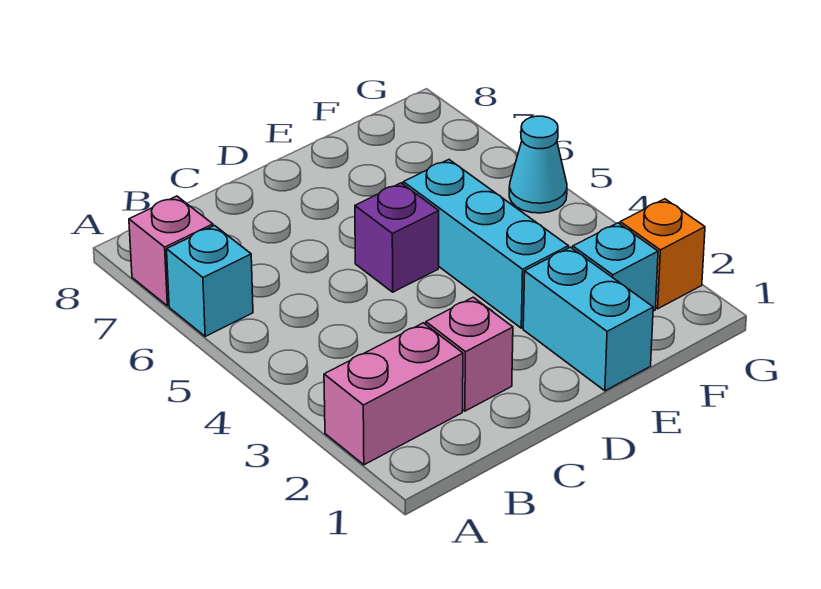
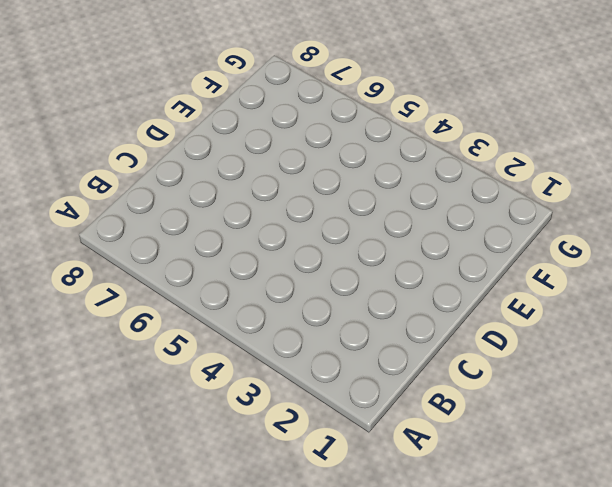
none -> pink 1x2 brick [324,323,463,465]
none -> cyan 1x1 brick [167,226,253,336]

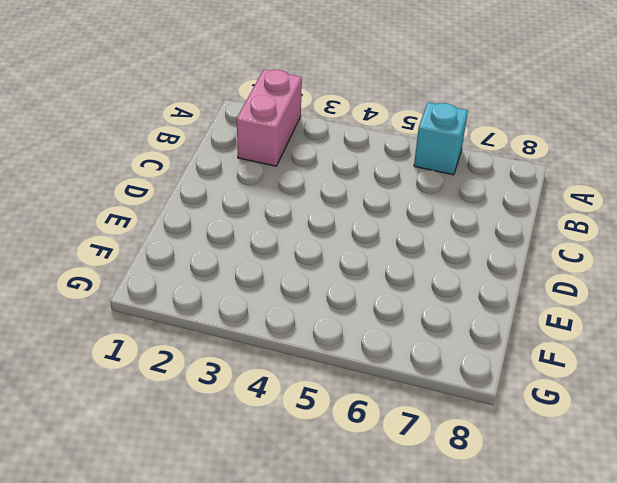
none -> pink 1x1 brick [129,196,213,306]
none -> pink 1x1 brick [426,297,513,411]

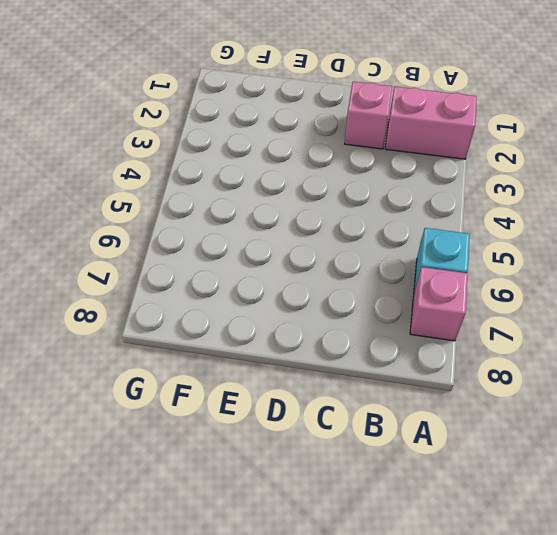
none -> purple 1x1 brick [355,183,439,292]
none -> cyan 1x2 brick [523,247,653,391]

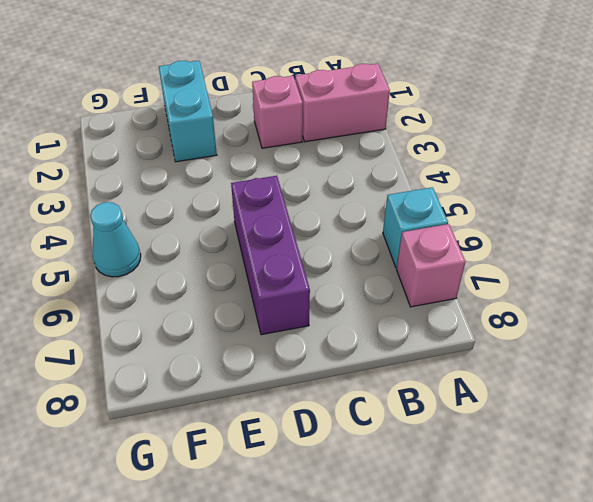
purple 1x3 brick [231,176,310,335] -> purple 1x1 brick [355,183,439,292]
none -> cyan 1x3 brick [403,160,568,328]
none -> cyan 1x1 brick [573,223,658,311]

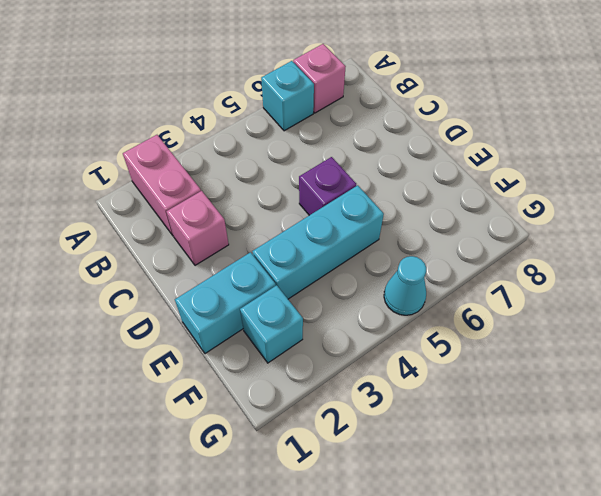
none -> orange 1x1 brick [620,199,705,309]

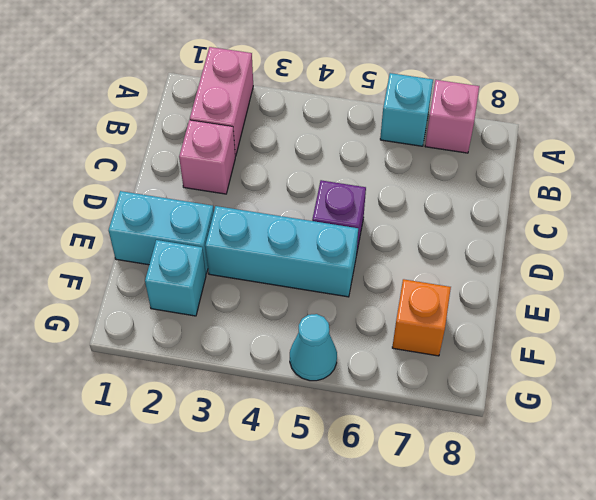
orange 1x1 brick [392,279,451,356] -> orange 1x1 brick moved to [620,199,705,309]

